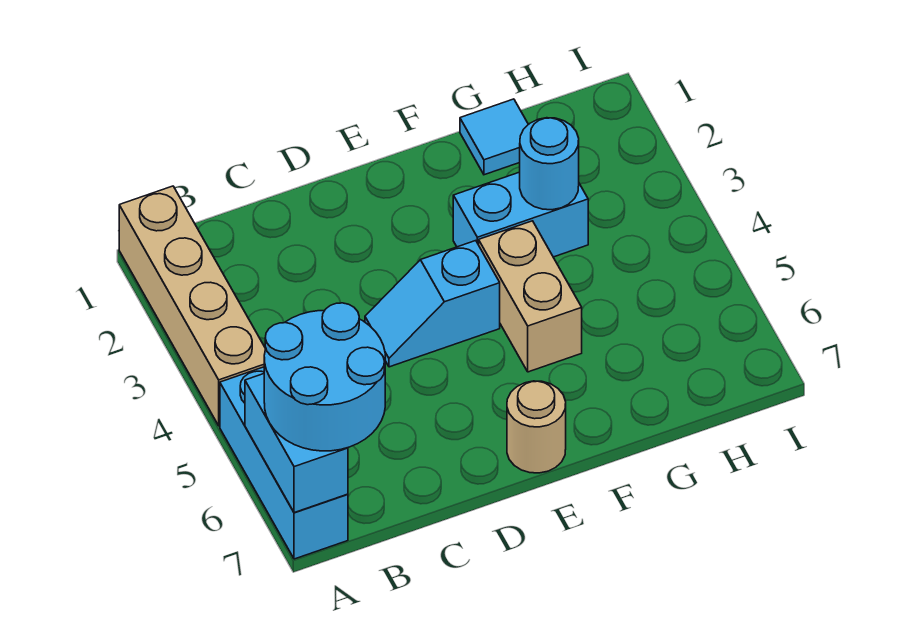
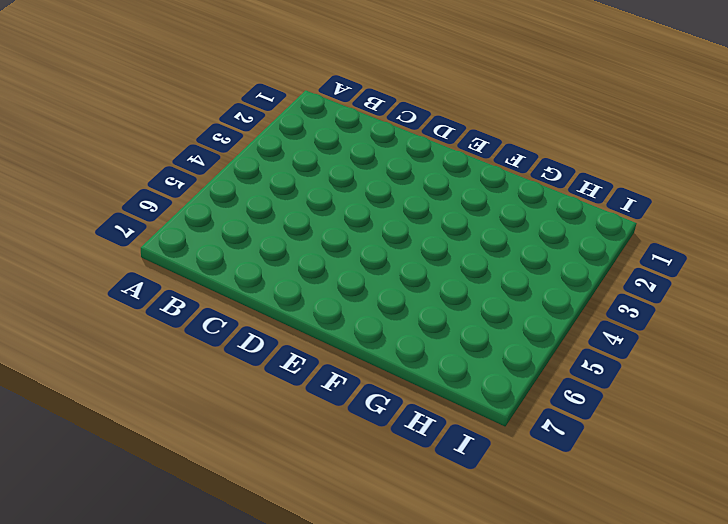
none -> tan 1x4 brick [119,186,266,426]
none -> cyan 1x3 brick [220,367,348,559]

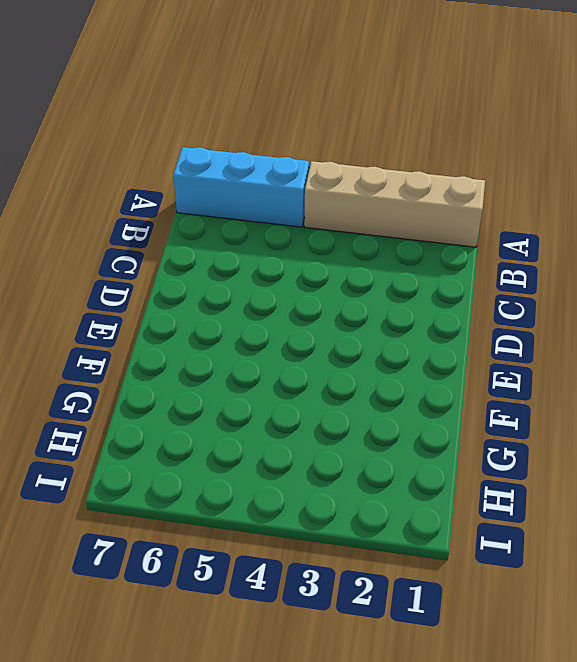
none -> cyan 1x2 slope [365,241,500,367]
none -> tan 1x1 round brick [507,381,566,473]

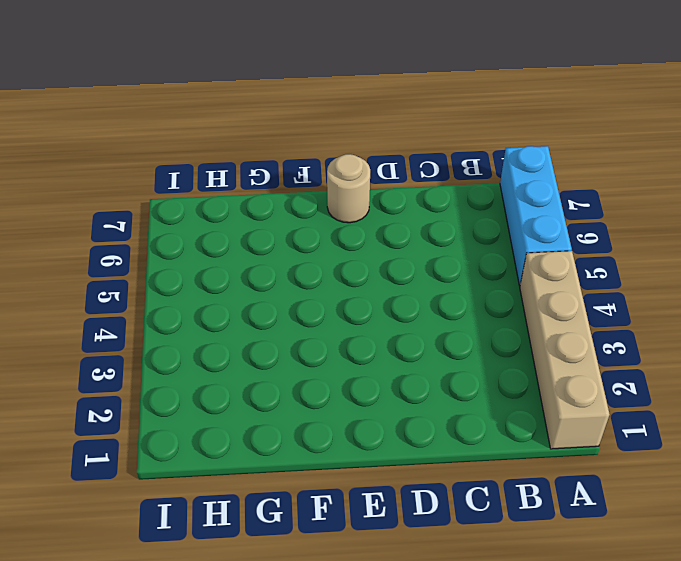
none -> cyan 1x2 slope [365,241,500,367]
none -> cyan 1x2 brick [453,172,588,257]

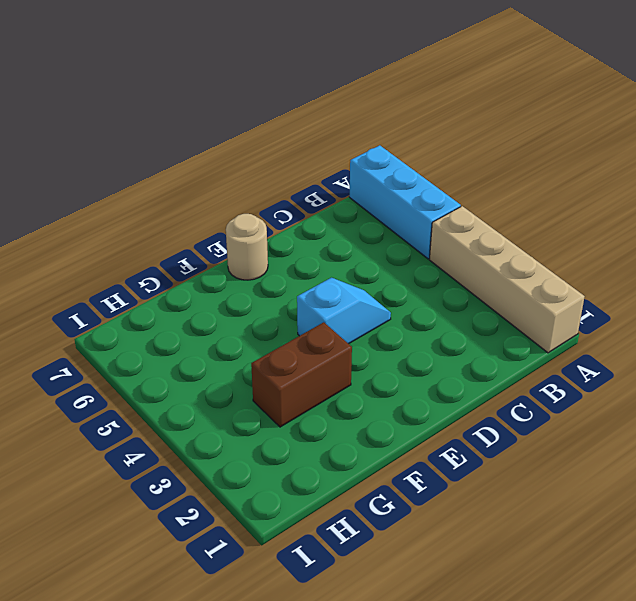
brown 1x2 brick [251,322,352,427] -> cyan 1x2 brick [453,172,588,257]
none -> tan 1x2 brick [479,221,582,372]
none -> cyan 1x1 tile [460,99,528,175]

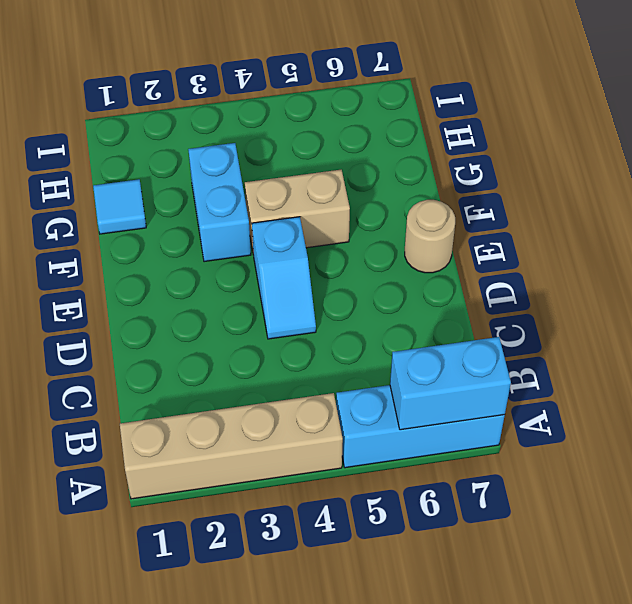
none -> cyan 1x1 round brick [520,118,579,210]
none -> cyan 2x2 round brick [264,303,385,451]

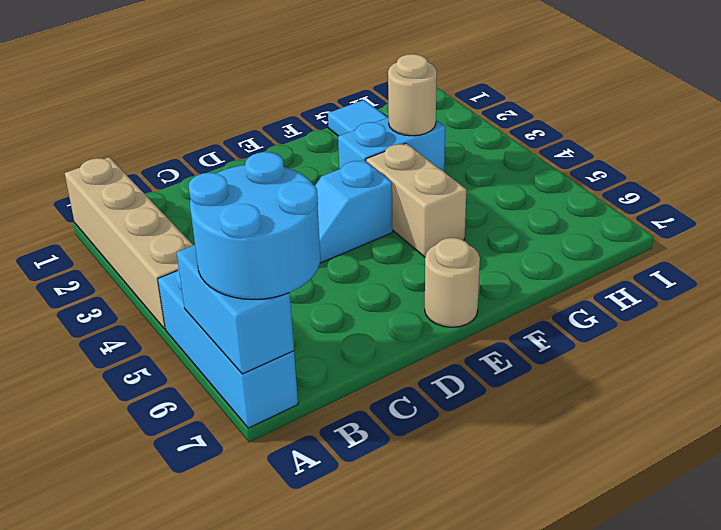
tan 1x1 round brick [388,54,437,136] -> cyan 1x1 round brick [520,118,579,210]

